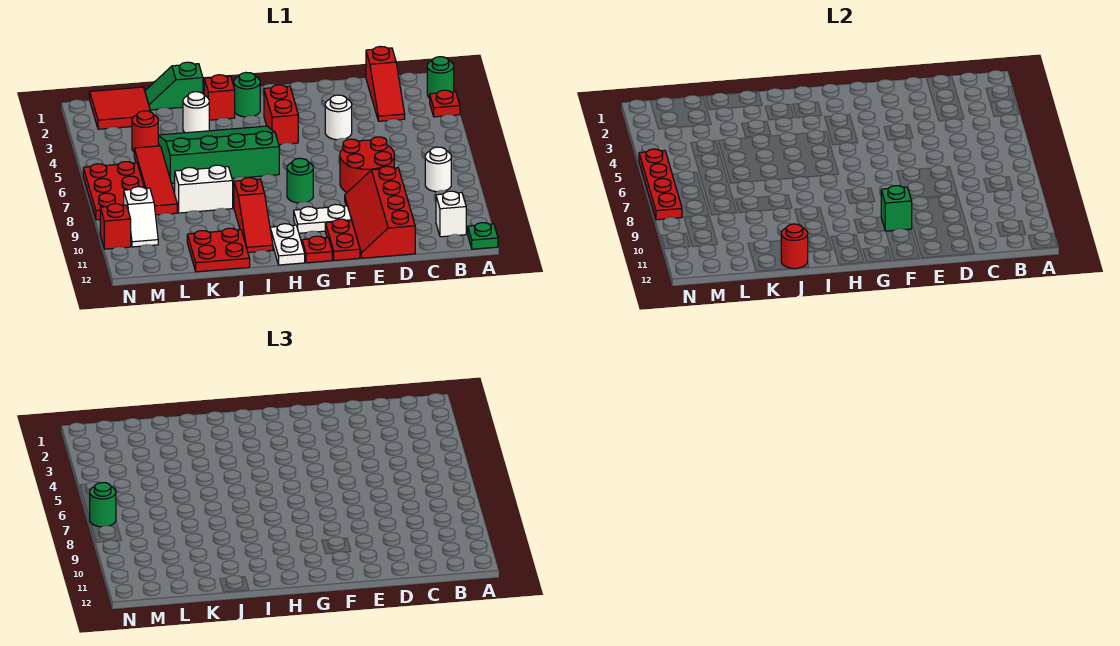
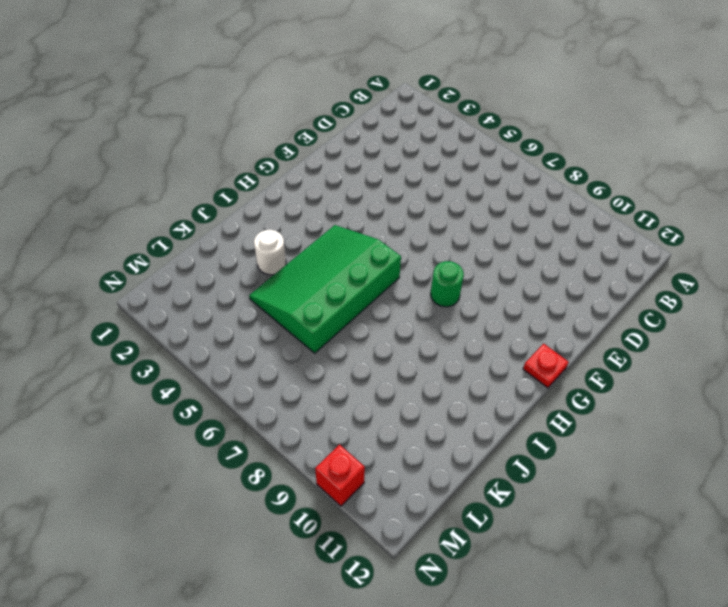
none -> green 1x1 round brick [427,57,454,98]
none -> red 1x1 plate [430,90,460,117]
none -> green 1x1 plate [468,223,498,249]
none -> white 1x1 round brick [425,147,451,192]

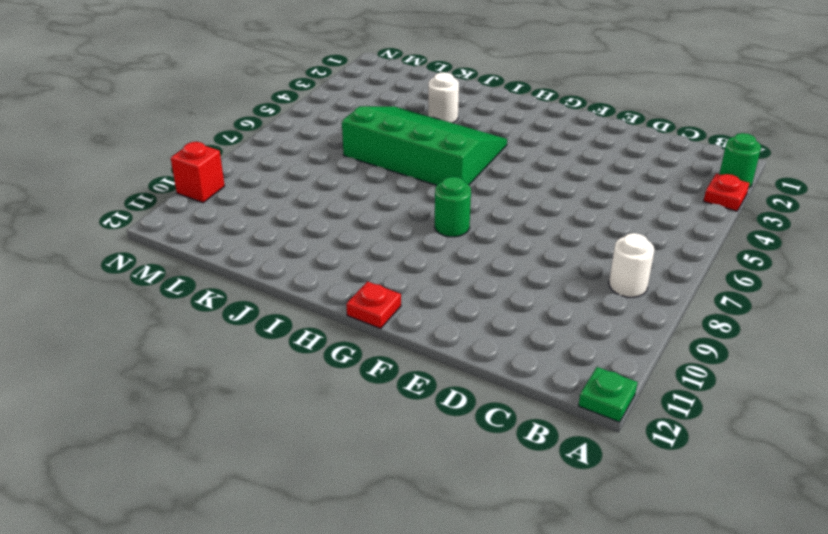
none -> white 1x1 brick [436,191,466,237]
none -> red 1x3 slope [366,47,405,121]
none -> red 2x2 round brick [340,137,394,192]
none -> red 2x4 slope [345,166,415,258]

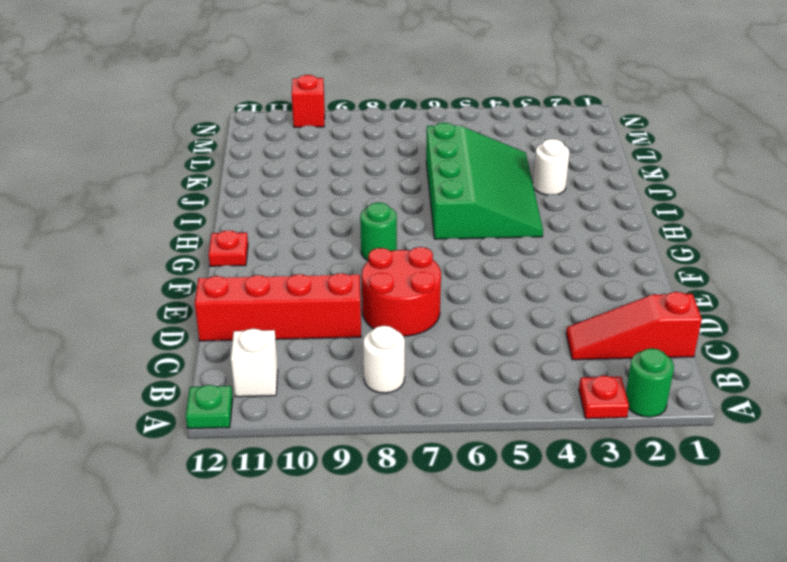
none -> white 1x1 round brick [325,95,352,140]
none -> white 1x2 plate [294,205,352,233]
none -> red 1x2 plate [325,219,360,261]
none -> red 1x2 brick [264,85,298,145]

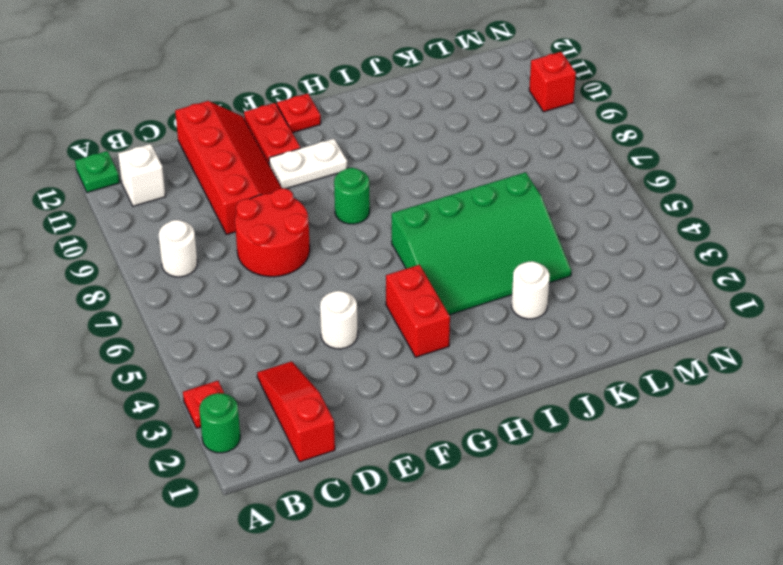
none -> green 1x1 round brick [234,73,260,117]
none -> white 1x2 plate [270,224,305,265]
none -> red 1x1 brick [204,75,235,120]
none -> red 1x3 slope [234,178,273,252]

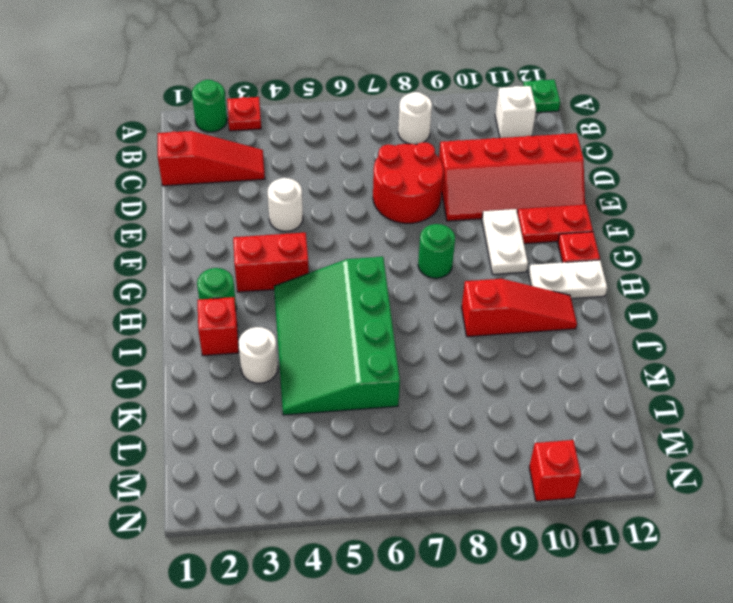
none -> green 1x2 slope [145,62,203,110]
none -> white 1x2 brick [175,165,233,213]
none -> red 2x2 plate [187,228,250,272]
none -> red 2x2 tile [90,87,151,129]

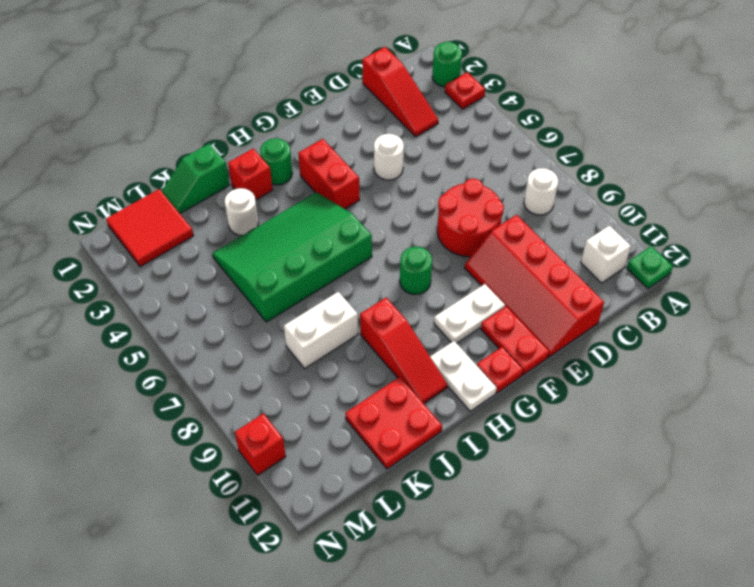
none -> red 1x1 round brick [132,111,158,152]
none -> red 1x4 tile [134,146,177,215]
none -> red 2x3 plate [83,162,144,220]
none -> white 1x2 slope [124,187,158,247]

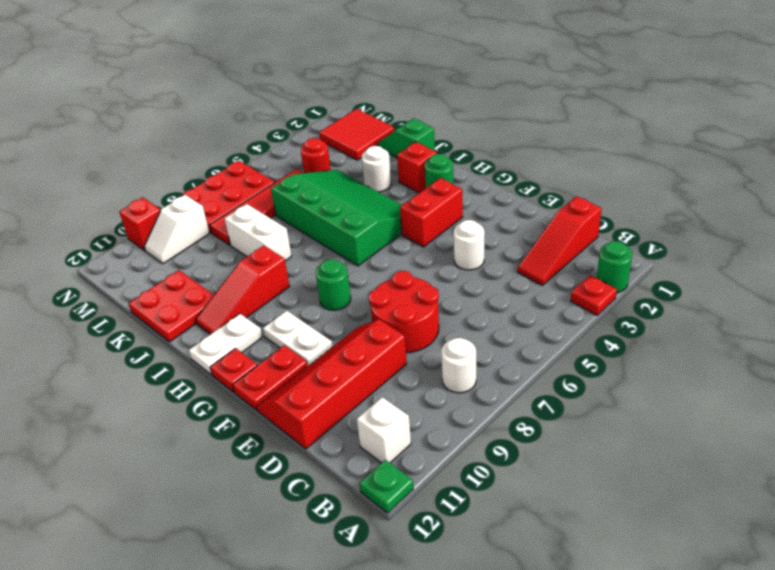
none -> green 1x1 brick [881,186,912,231]
none -> red 1x1 round brick [781,224,808,269]
none -> red 1x4 plate [639,149,682,220]
none -> green 1x1 round brick [90,483,116,527]

